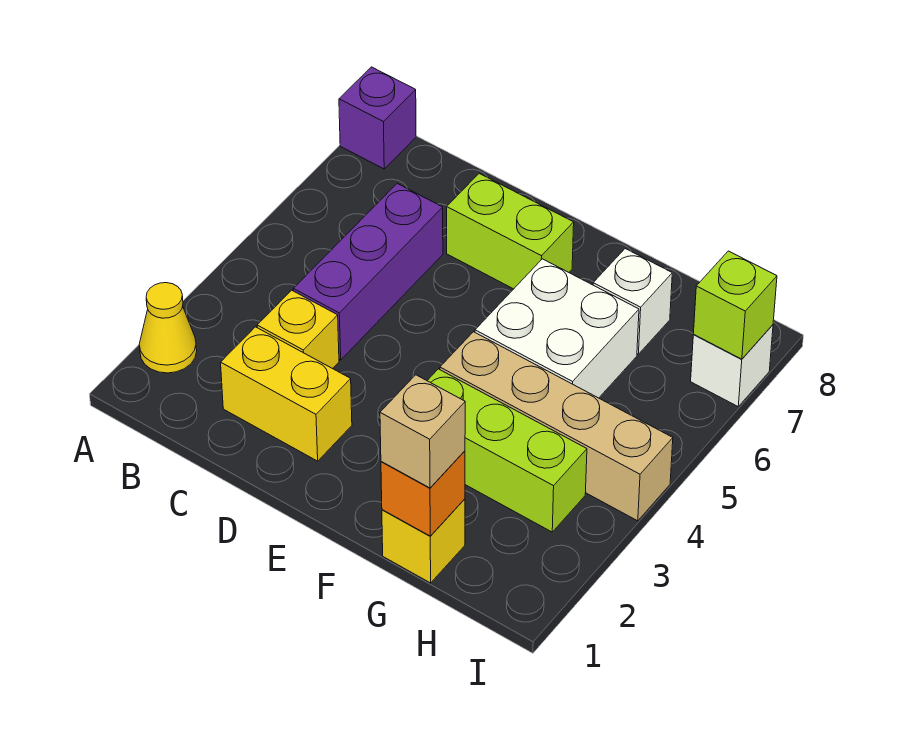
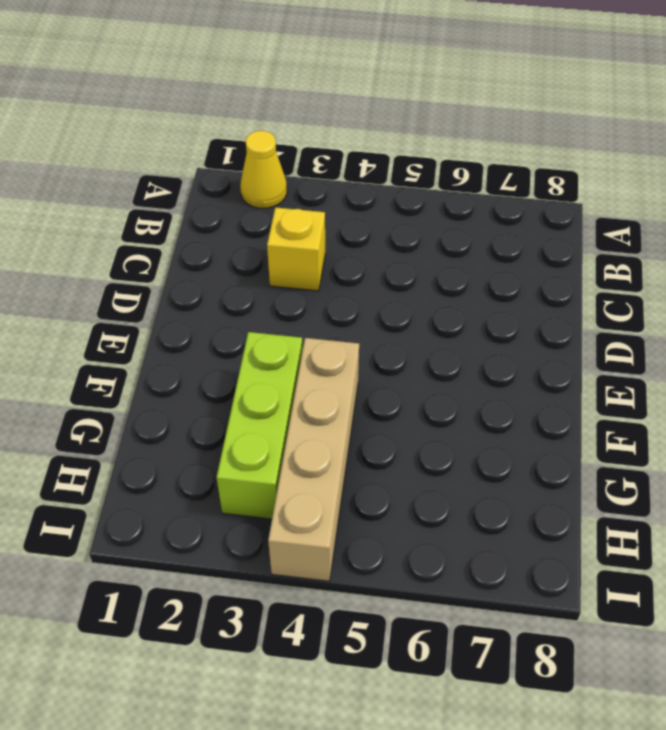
none -> purple 1x1 brick [339,67,416,169]
none -> yellow 1x2 brick [221,327,352,461]
none -> purple 1x3 brick [293,184,443,360]

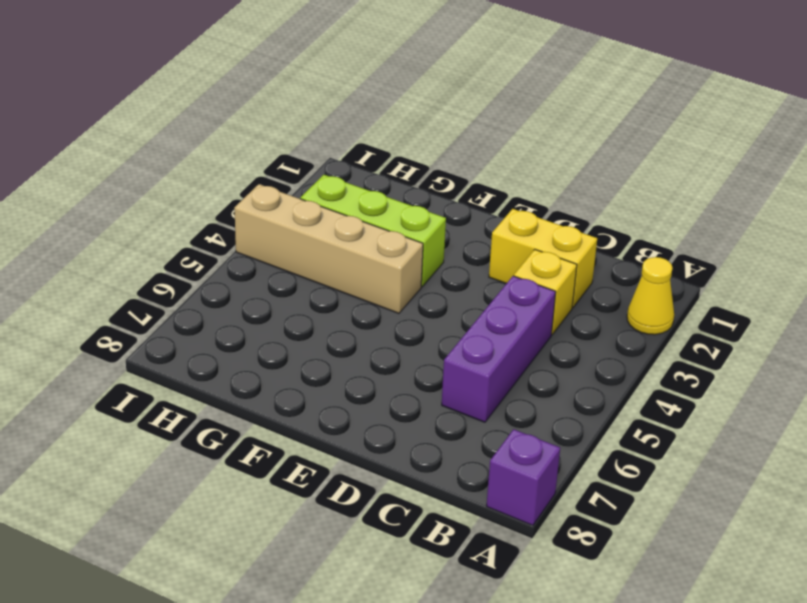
none -> lime 1x2 brick [447,173,574,289]
none -> white 2x2 brick [475,259,639,398]
none -> yellow 1x1 brick [382,499,465,583]

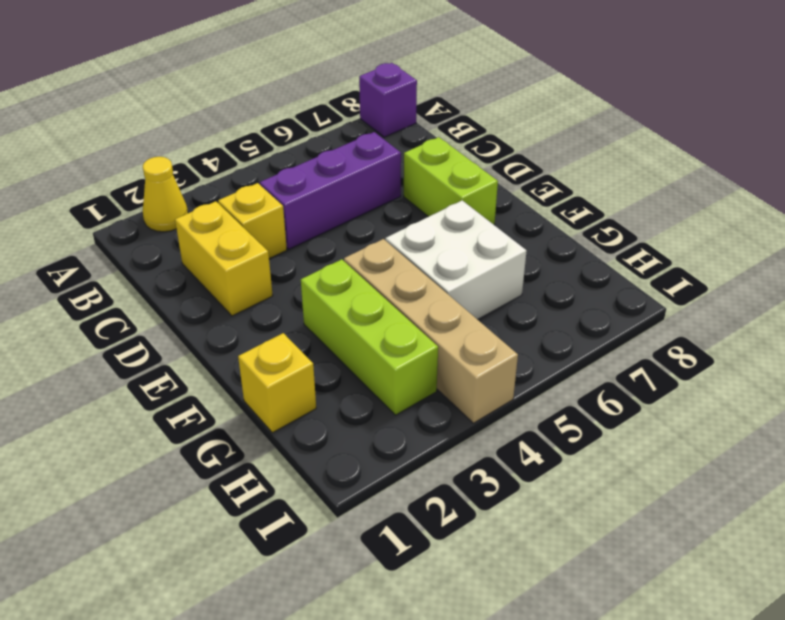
none -> white 1x1 brick [593,249,672,354]
none -> white 1x1 brick [691,325,773,406]
none -> orange 1x1 brick [381,451,465,536]

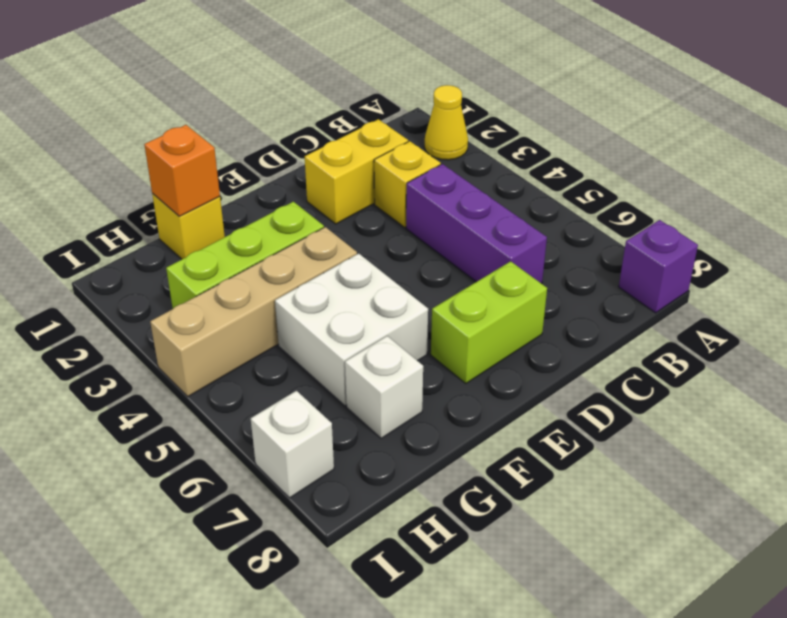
none -> lime 1x1 brick [693,251,777,359]
none -> tan 1x1 brick [380,375,465,488]

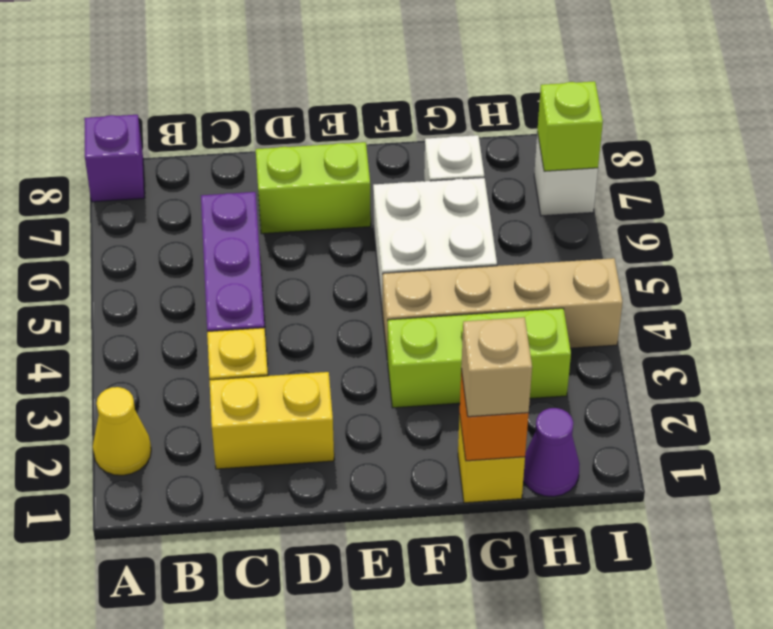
purple 1x1 cone [523,408,580,497] -> none

